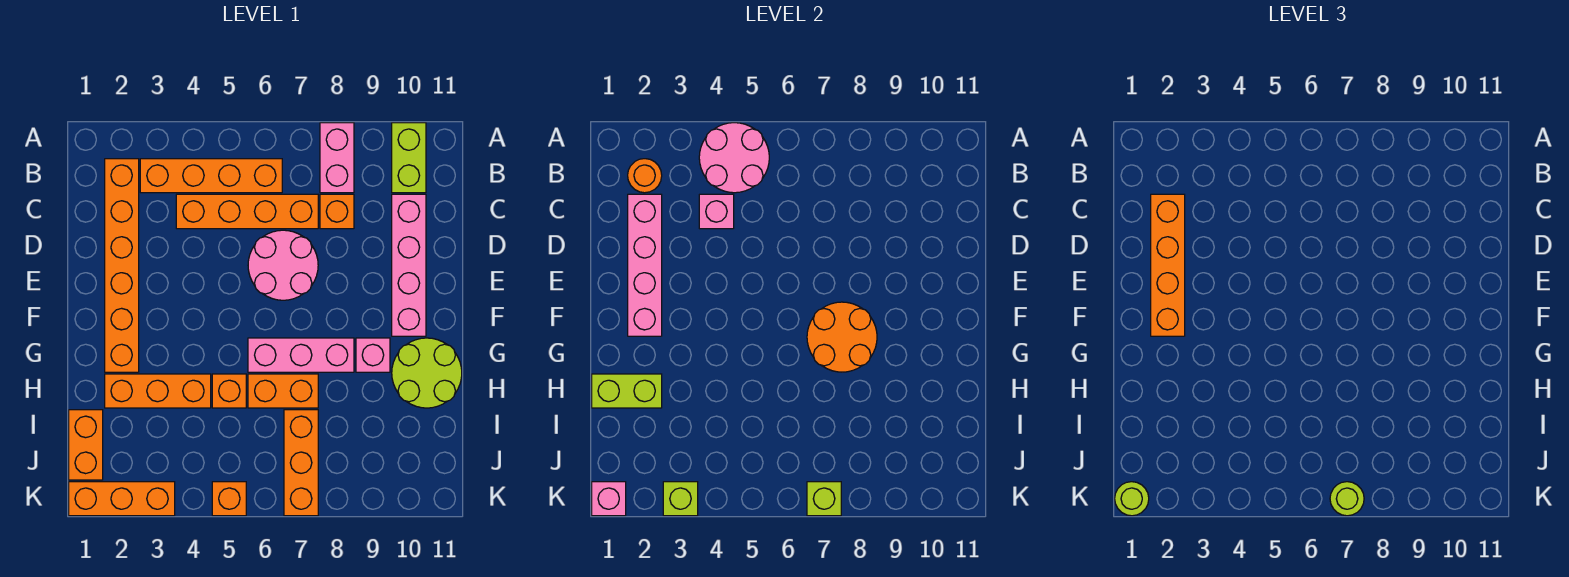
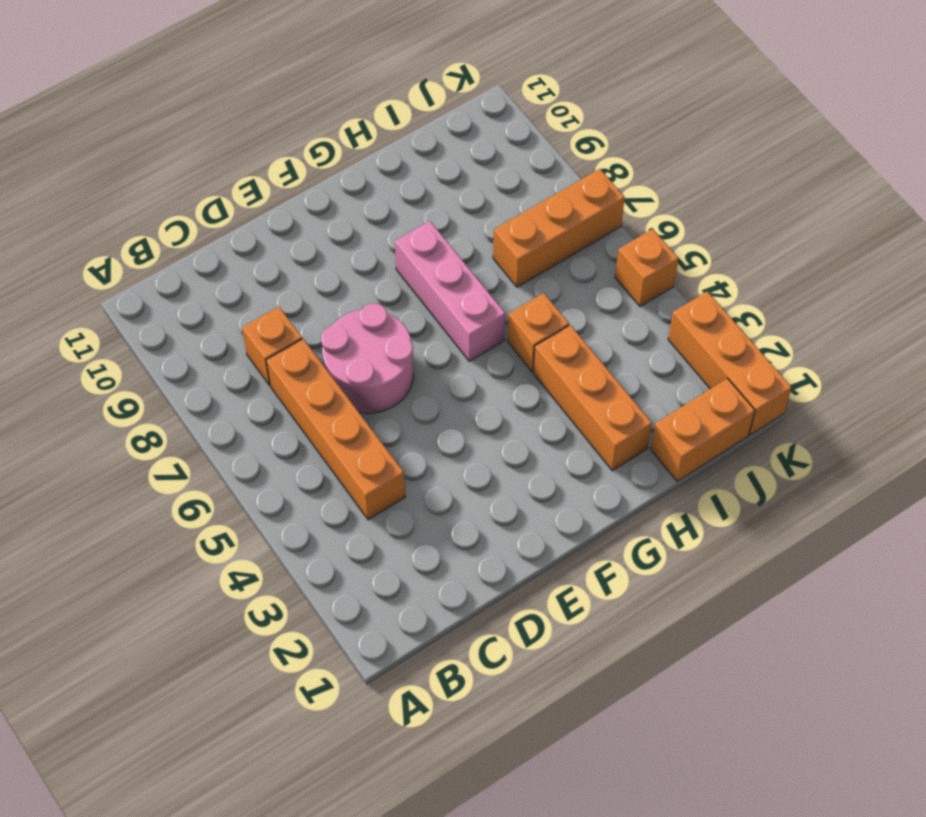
none -> pink 1x2 brick [320,123,354,193]
none -> lime 1x2 brick [392,123,426,193]
none -> orange 1x6 brick [105,159,139,372]
none -> orange 1x4 brick [140,159,282,193]

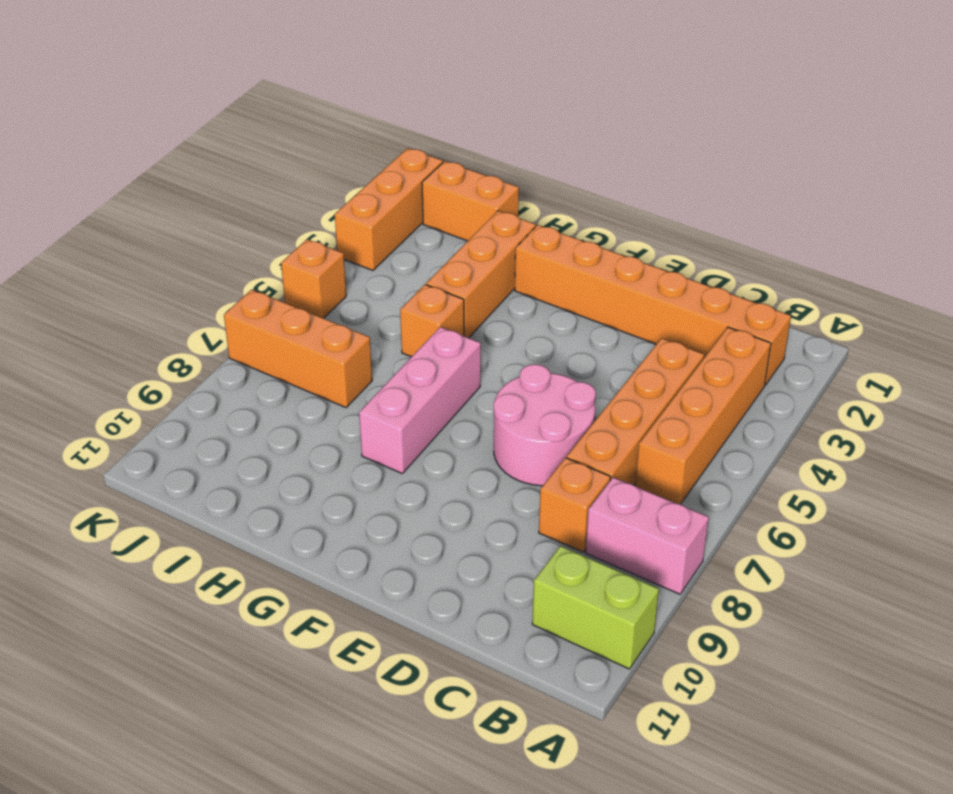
none -> pink 1x4 brick [392,194,426,336]
none -> pink 1x1 brick [356,338,390,372]
none -> lime 2x2 round brick [392,338,462,408]
none -> orange 1x2 brick [248,374,318,408]

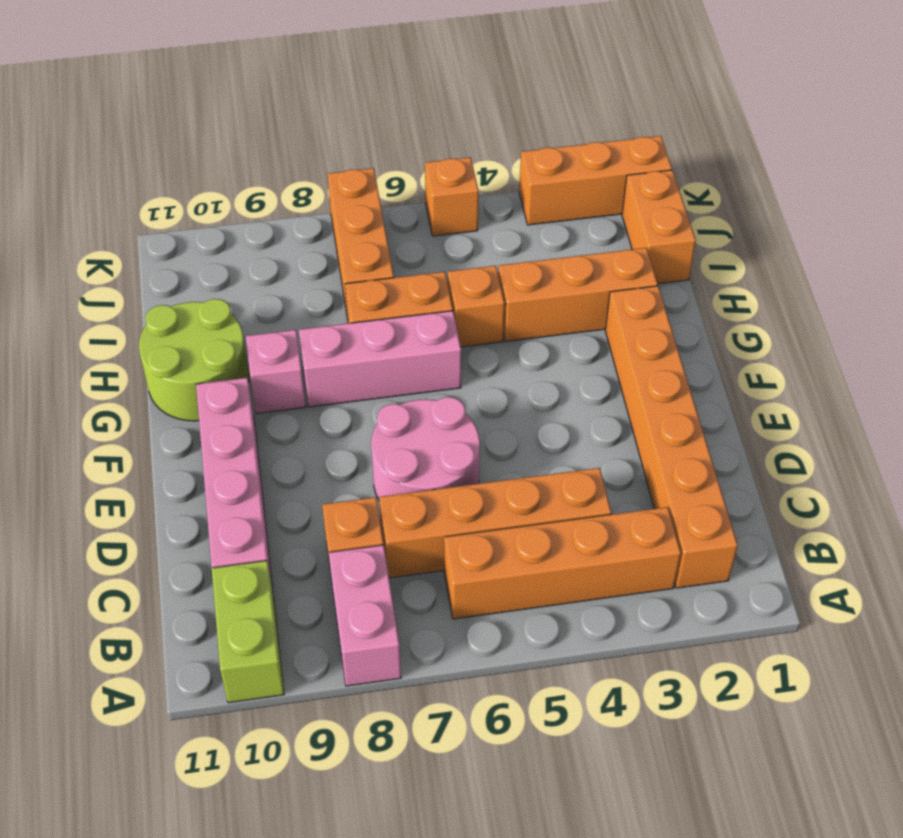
none -> pink 2x2 round brick [699,123,769,193]
none -> orange 1x1 round brick [628,159,662,193]
none -> pink 1x4 brick [628,194,662,336]
none -> pink 1x1 brick [699,194,734,229]

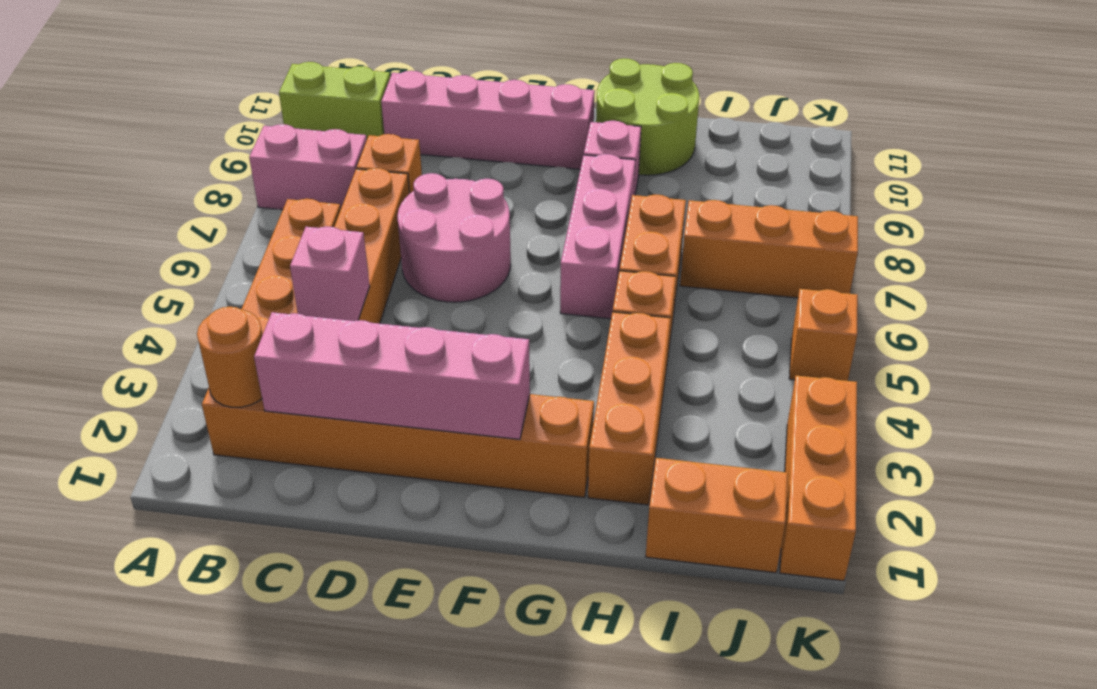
none -> pink 2x2 round brick [699,123,769,193]
none -> orange 2x2 round brick [807,302,877,372]
none -> lime 1x2 brick [592,374,662,408]
none -> pink 1x1 brick [592,482,626,516]

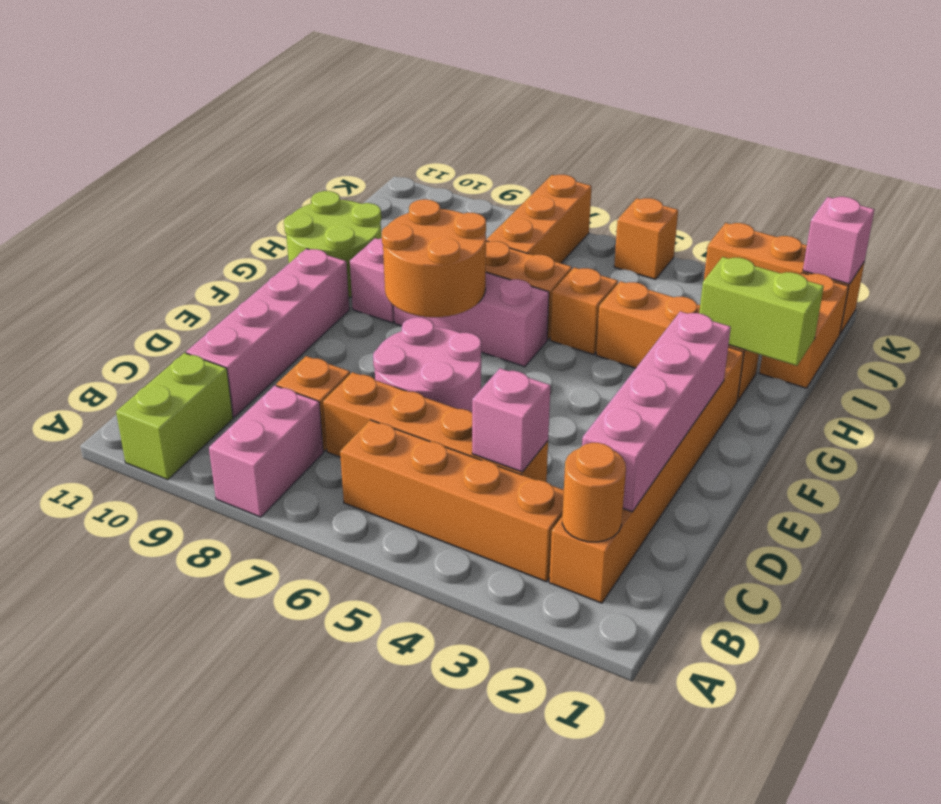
none -> pink 2x2 round brick [699,123,769,193]
none -> lime 1x1 brick [663,482,698,516]
none -> lime 1x1 brick [807,482,841,516]
none -> orange 1x4 brick [1151,194,1185,336]

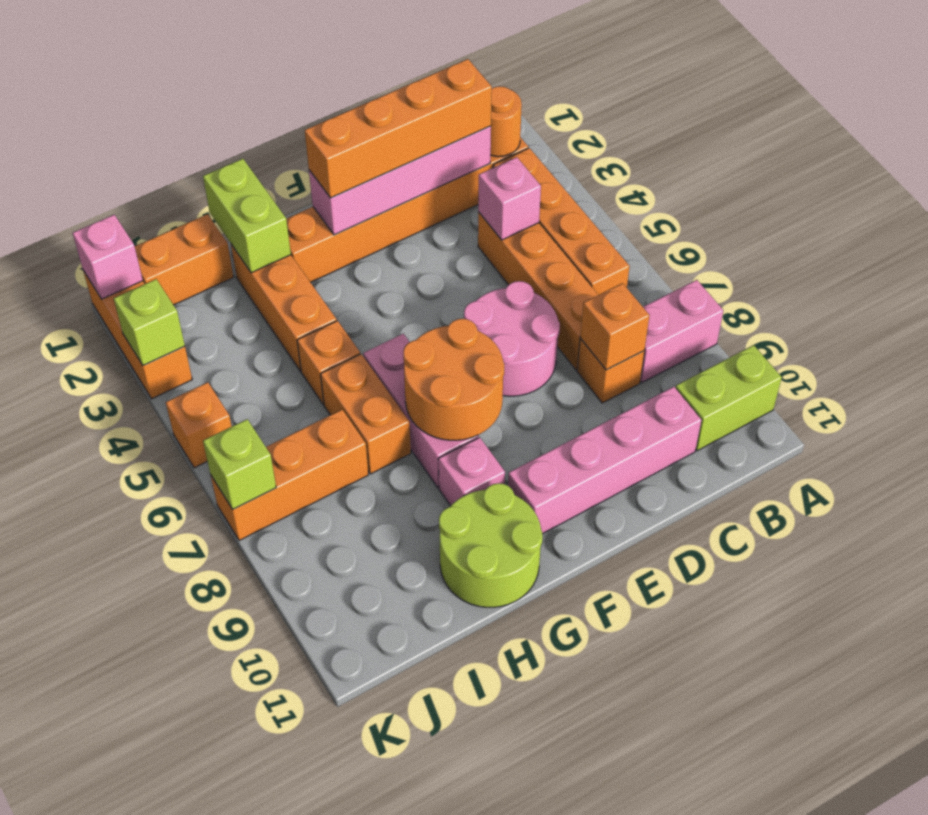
orange 1x1 brick [580,283,649,370] -> none
none -> pink 2x2 round brick [699,123,769,193]
none -> lime 1x1 round brick [1115,482,1149,516]
none -> lime 1x1 round brick [1330,482,1364,516]

